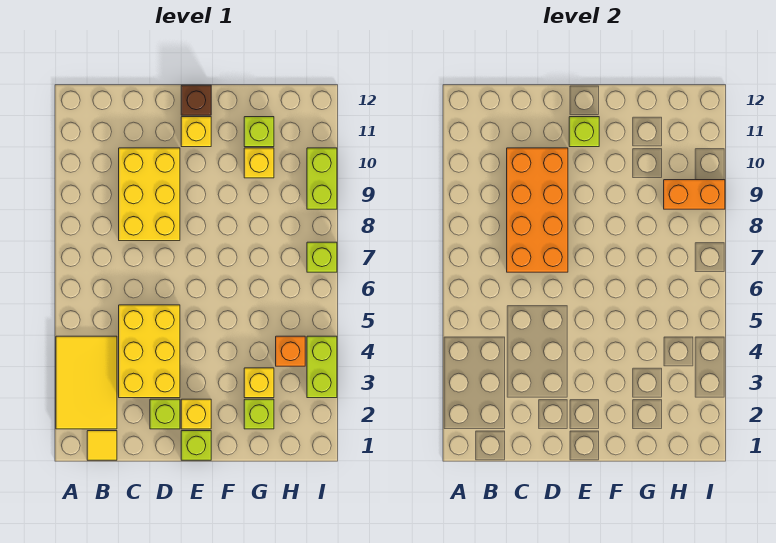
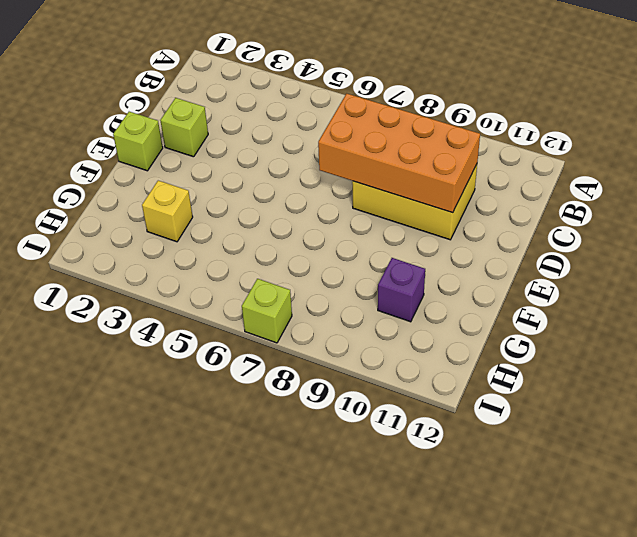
purple 1x1 brick [378,258,425,322] -> yellow 1x1 brick [244,148,274,178]
none -> yellow 2x3 tile [56,336,117,429]
none -> yellow 1x1 tile [87,431,117,460]
none -> yellow 2x3 brick [119,305,180,398]

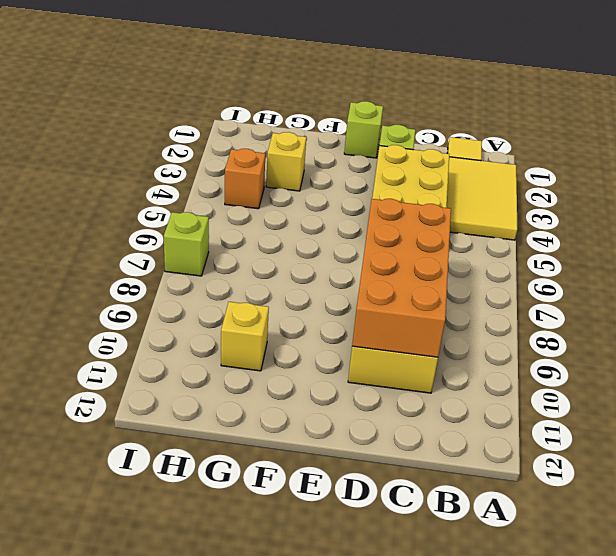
none -> yellow 1x1 brick [181,399,211,429]
none -> yellow 1x1 brick [181,117,211,147]
none -> brown 1x1 brick [181,85,211,115]

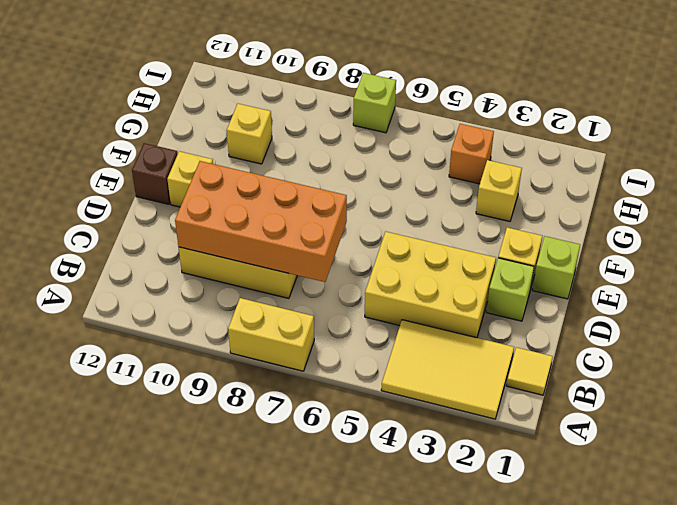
yellow 1x2 brick [228,298,314,371] -> none
none -> lime 1x1 brick [244,399,274,429]
none -> lime 1x1 brick [244,117,274,147]
none -> lime 1x2 brick [307,336,337,398]

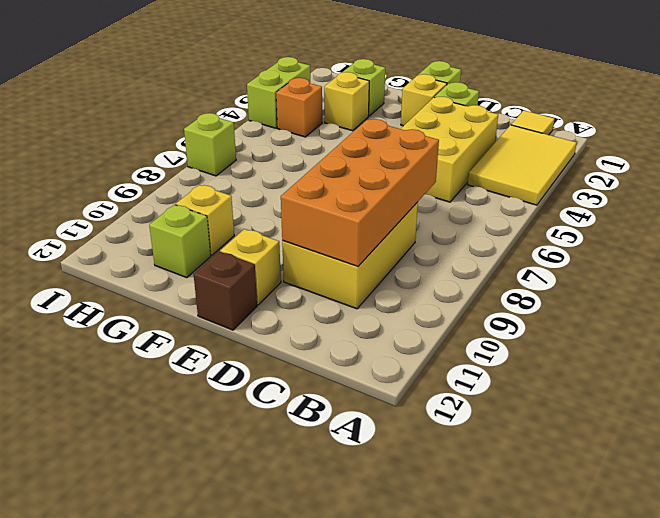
none -> lime 1x2 brick [307,148,337,209]
none -> lime 1x1 brick [569,117,599,147]
none -> orange 1x2 brick [664,180,725,209]

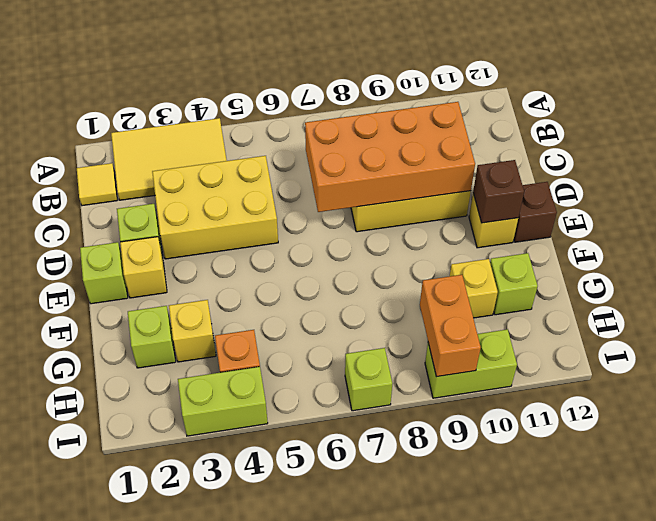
brown 1x1 brick [473,160,524,223] -> lime 1x1 brick [569,117,599,147]

